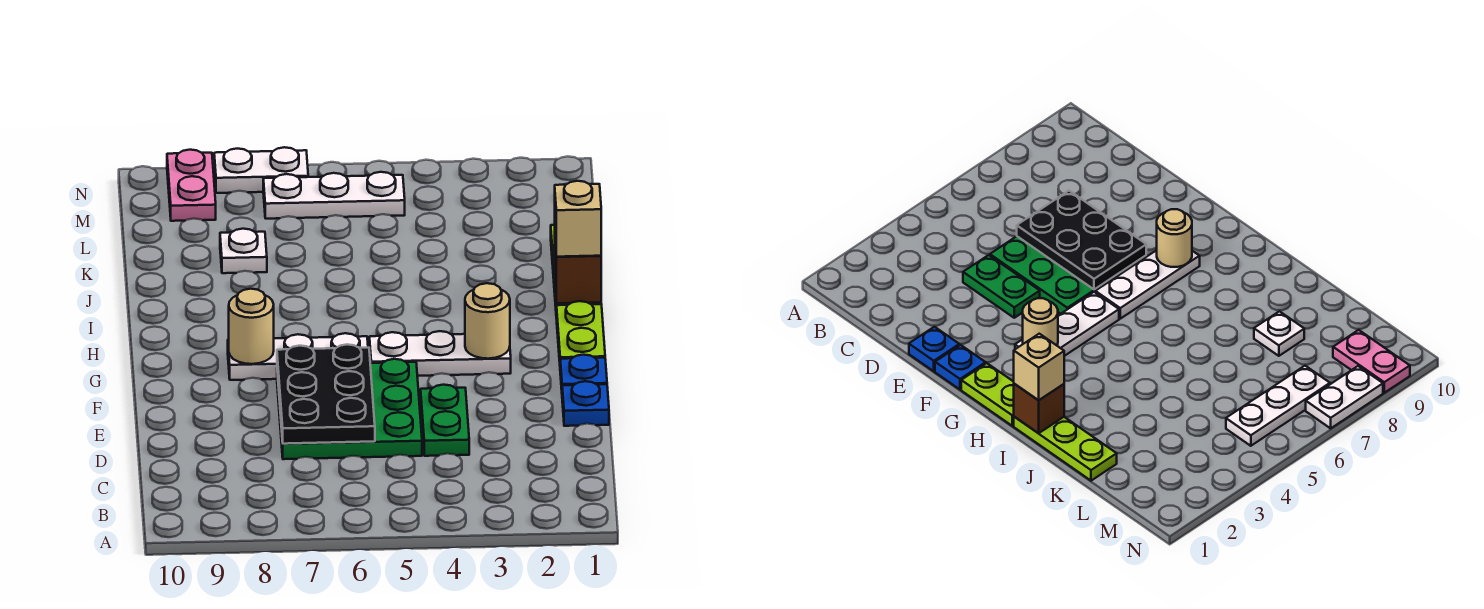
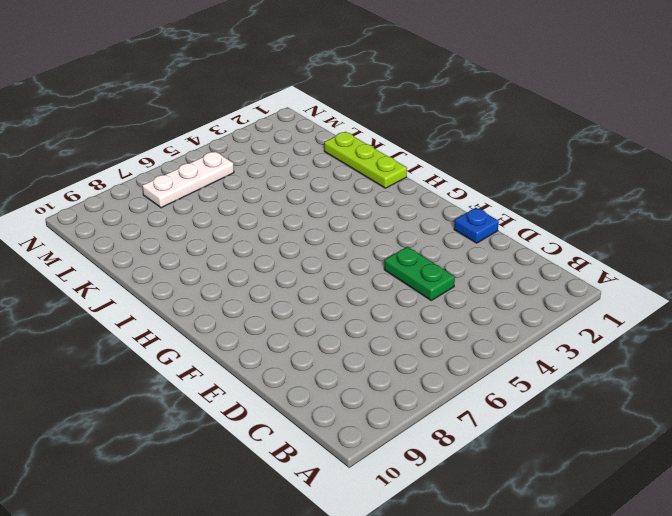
none -> green 3x3 plate [277,359,422,459]
none -> blue 1x1 plate [560,355,607,389]
none -> lime 1x2 plate [557,301,605,361]

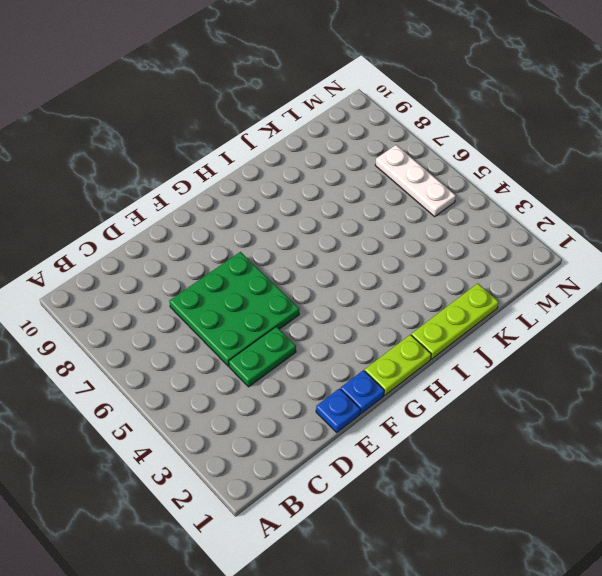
none -> white 1x3 plate [370,331,511,376]
none -> white 1x3 plate [228,333,368,380]
none -> white 1x1 plate [220,229,267,273]

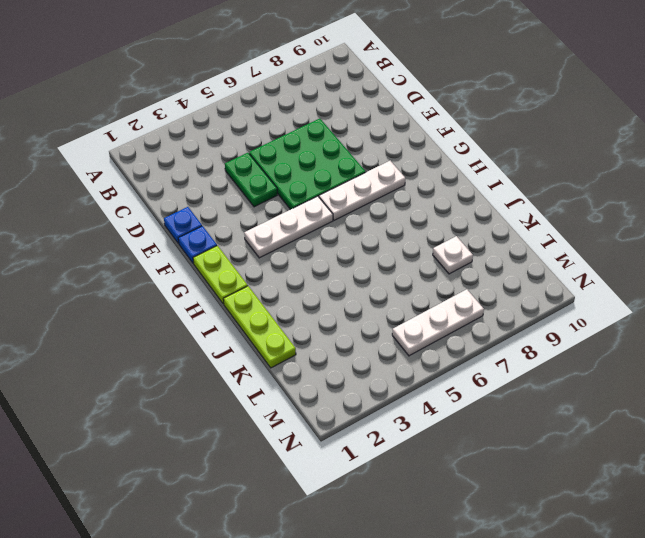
none -> pink 1x2 plate [167,150,216,221]
none -> white 1x2 plate [214,147,308,193]
none -> black 2x3 plate [277,345,375,444]

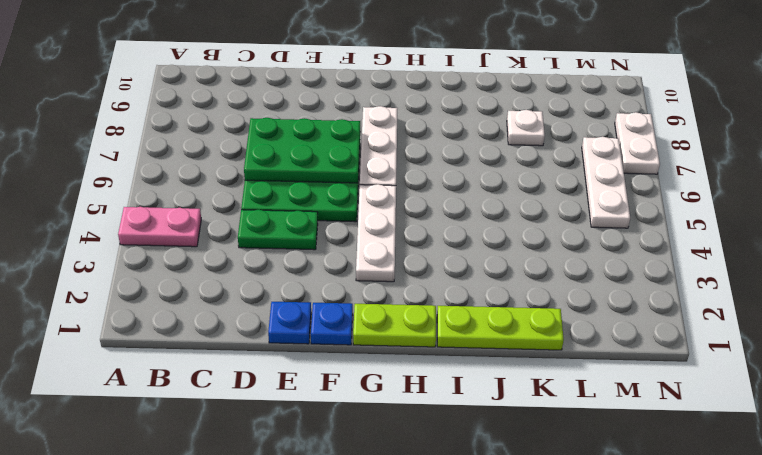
pink 1x2 plate [118,207,201,247] -> pink 1x2 plate moved to [167,150,216,221]
green 2x3 plate [244,118,360,183] -> black 2x3 plate [277,345,375,444]
none -> tan 1x1 round brick [465,283,510,359]
none -> tan 1x1 round brick [229,289,274,364]
none -> brown 1x1 brick [555,244,601,303]

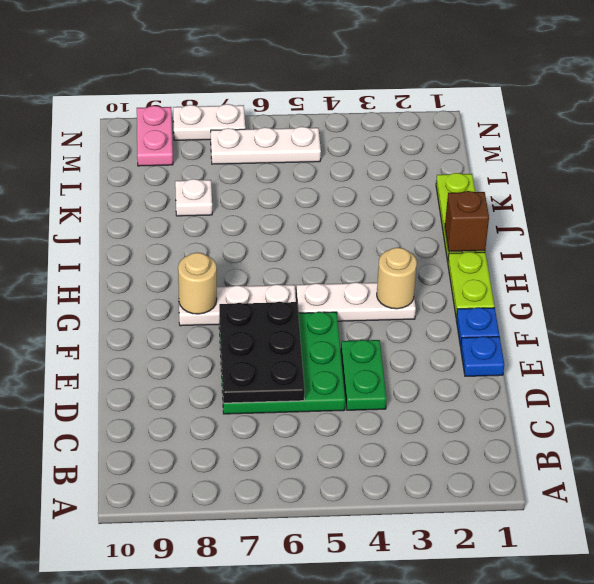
none -> tan 1x1 brick [555,181,601,257]

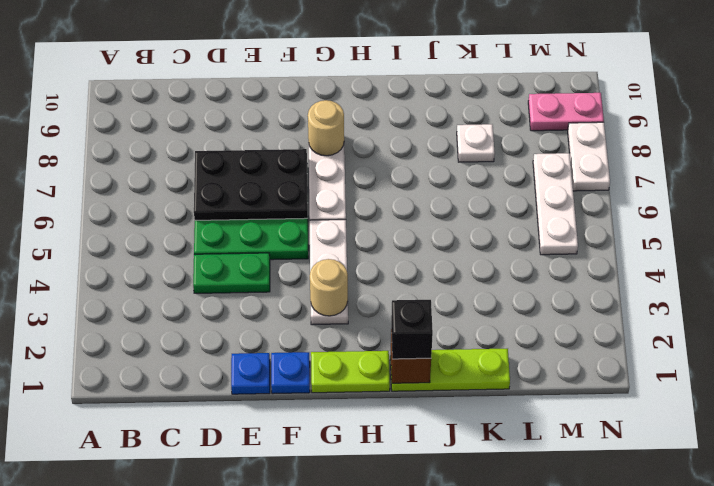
black 1x1 brick [391,300,433,359] -> tan 1x1 brick [555,181,601,257]

